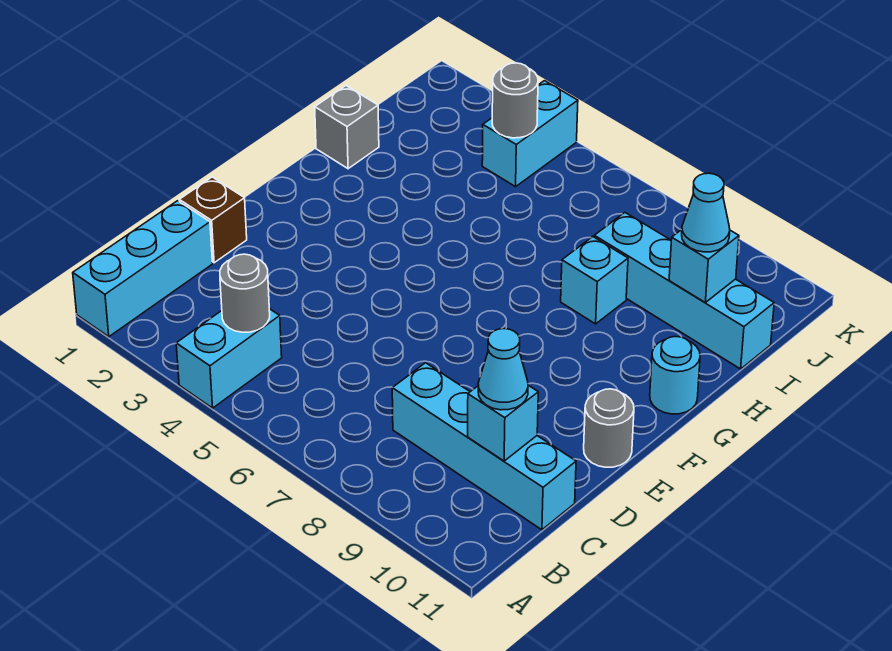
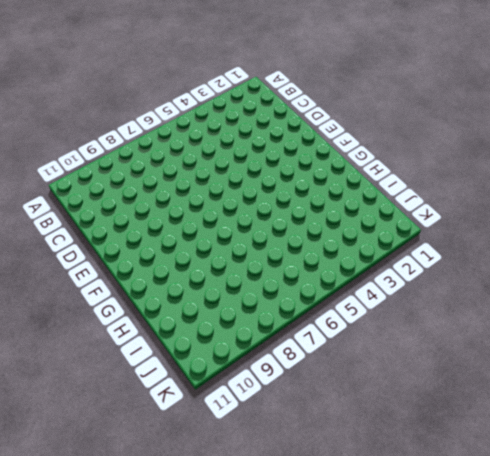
none -> cyan 1x3 brick [73,201,213,337]
none -> cyan 1x2 brick [176,309,282,408]
none -> cyan 1x4 brick [392,363,576,530]

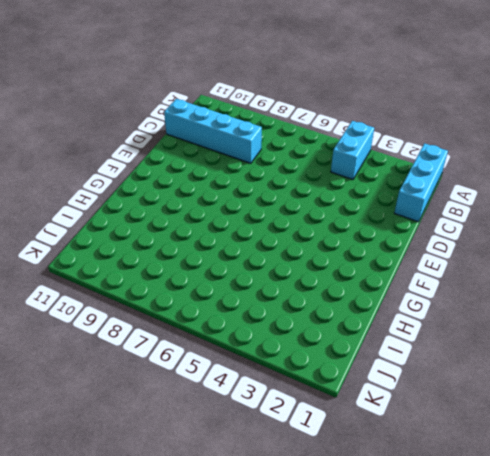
none -> brown 1x1 brick [179,177,247,263]
none -> grey 1x1 round brick [584,389,634,467]
none -> cyan 1x1 round brick [650,337,700,414]

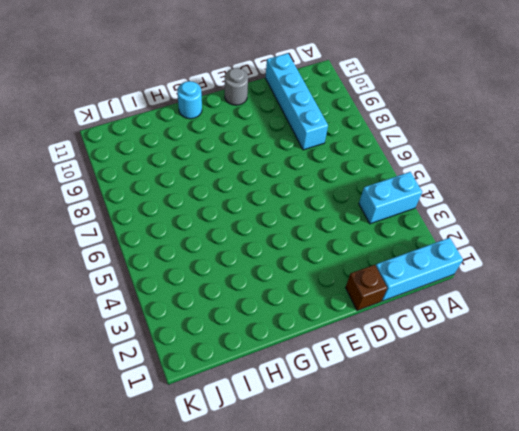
none -> grey 1x1 brick [315,86,379,169]
none -> cyan 1x1 brick [561,237,628,324]
none -> cyan 1x4 brick [594,213,774,369]

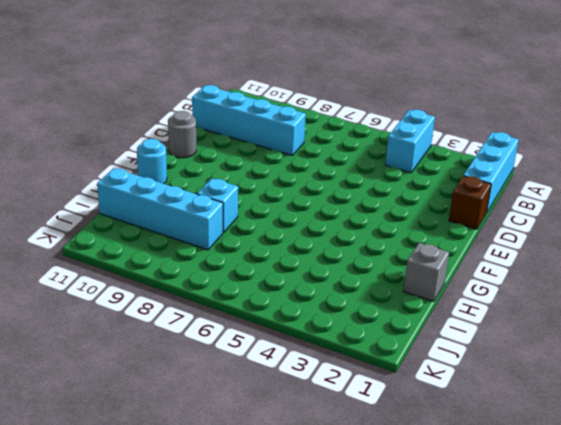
none -> cyan 1x2 brick [482,81,578,187]
none -> grey 1x1 round brick [220,254,270,332]
none -> cyan 1x1 brick [468,385,538,461]

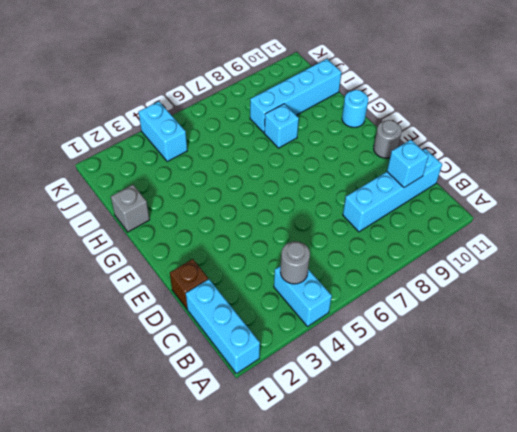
none -> cyan 1x1 brick [669,230,739,302]
none -> grey 1x1 round brick [492,63,538,138]
none -> cyan 1x1 cone [478,329,528,410]

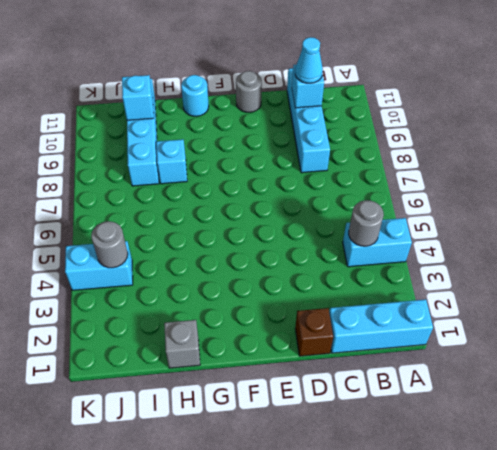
none -> cyan 1x1 cone [682,173,730,252]

